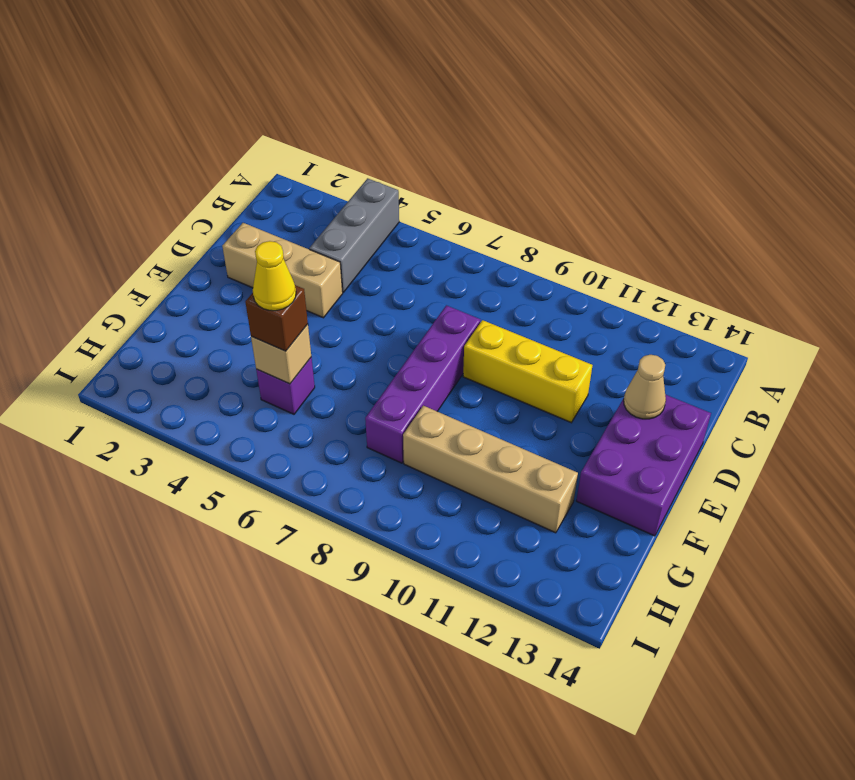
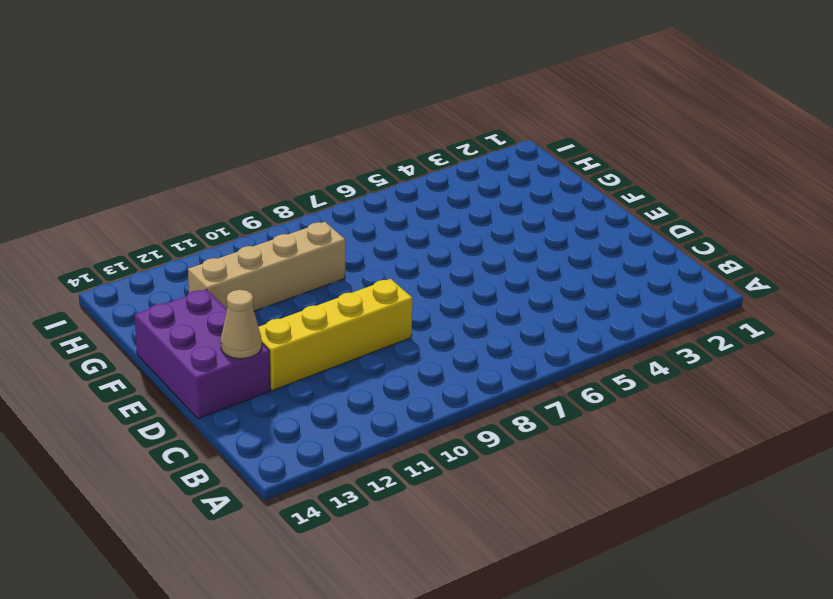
yellow 1x4 brick [259,279,412,391] -> yellow 1x3 brick [463,320,592,423]
none -> grey 1x3 brick [309,178,399,292]
none -> tan 1x3 brick [222,223,343,318]

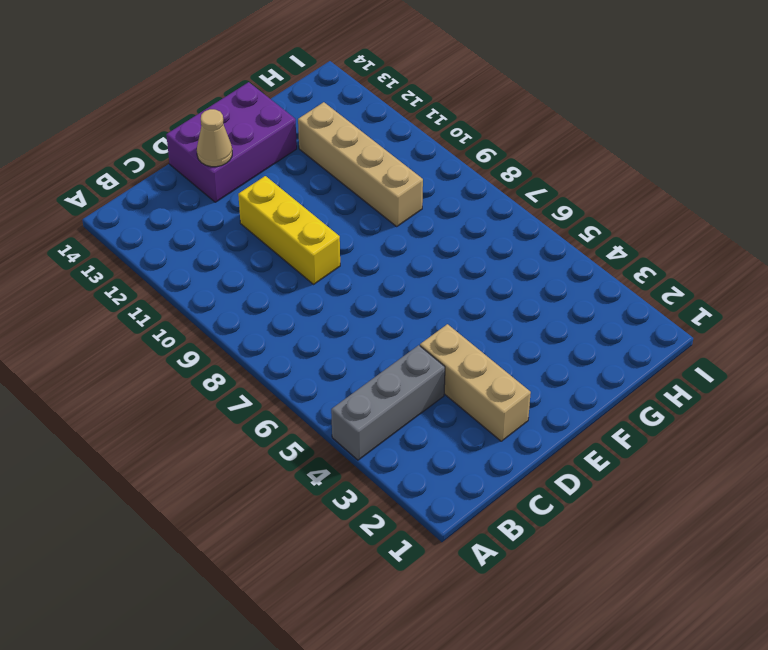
none -> purple 1x4 brick [365,305,480,463]
none -> purple 1x1 brick [256,357,315,414]

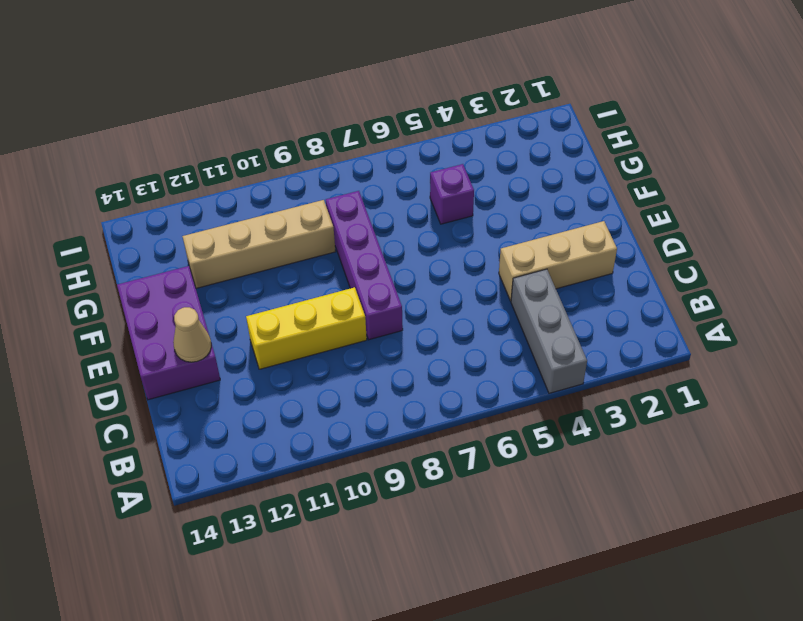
none -> tan 1x1 brick [251,324,311,384]
none -> brown 1x1 brick [245,285,308,351]

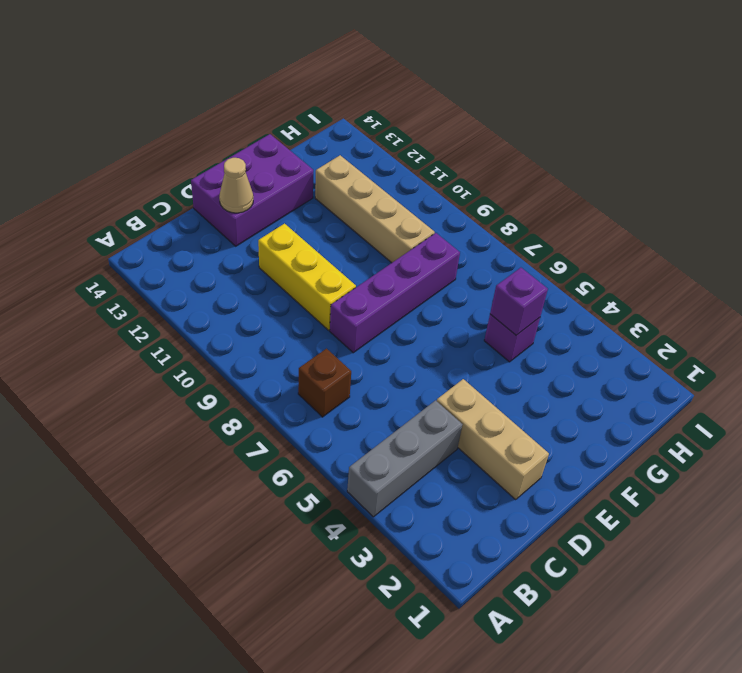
brown 1x1 brick [298,349,351,417] -> brown 1x1 brick moved to [245,285,308,351]
purple 1x1 brick [490,268,548,335] -> tan 1x1 brick [251,324,311,384]
none -> yellow 1x1 cone [253,241,296,311]

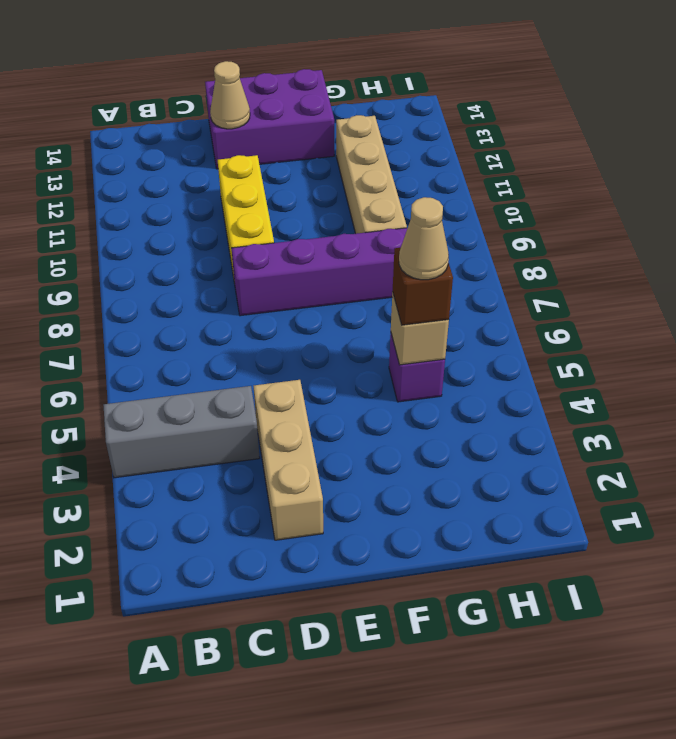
tan 1x1 cone [399,197,449,280] -> yellow 1x1 cone [253,241,296,311]

